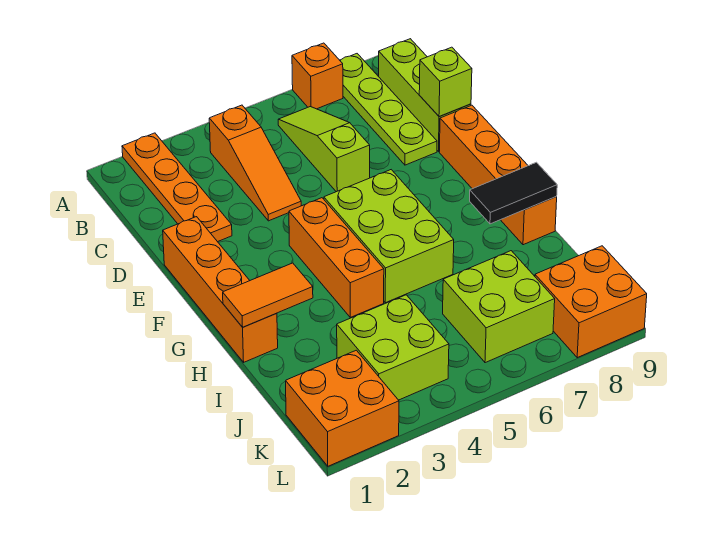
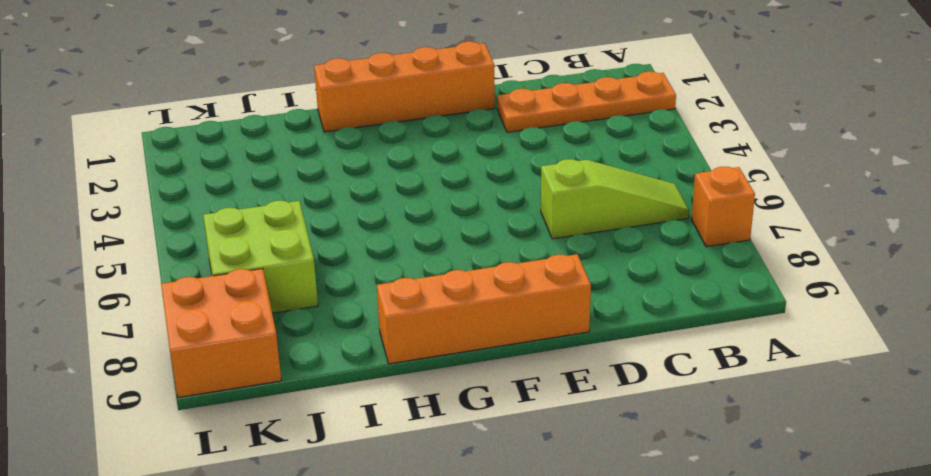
none -> lime 1x4 plate [340,54,437,165]
none -> orange 1x3 slope [209,105,301,221]
none -> lime 1x3 brick [378,39,471,152]

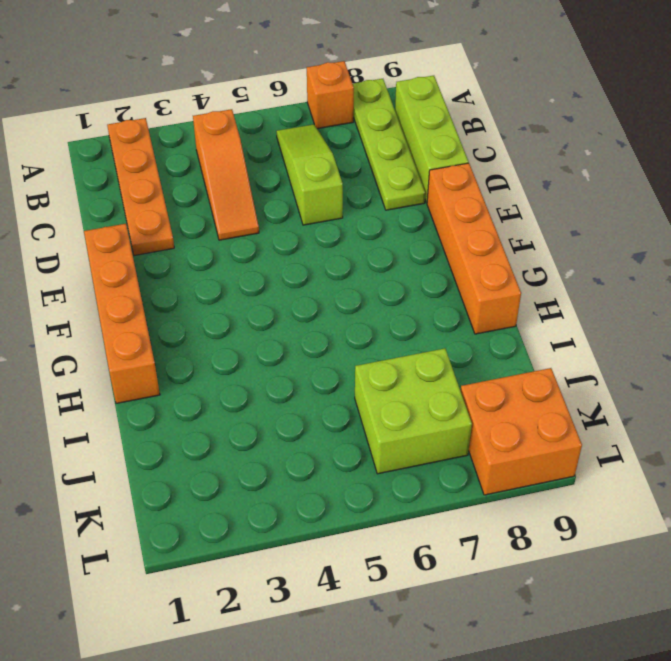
none -> orange 1x3 brick [289,198,384,317]
none -> lime 2x3 brick [324,170,454,303]
none -> lime 2x2 brick [337,295,449,400]

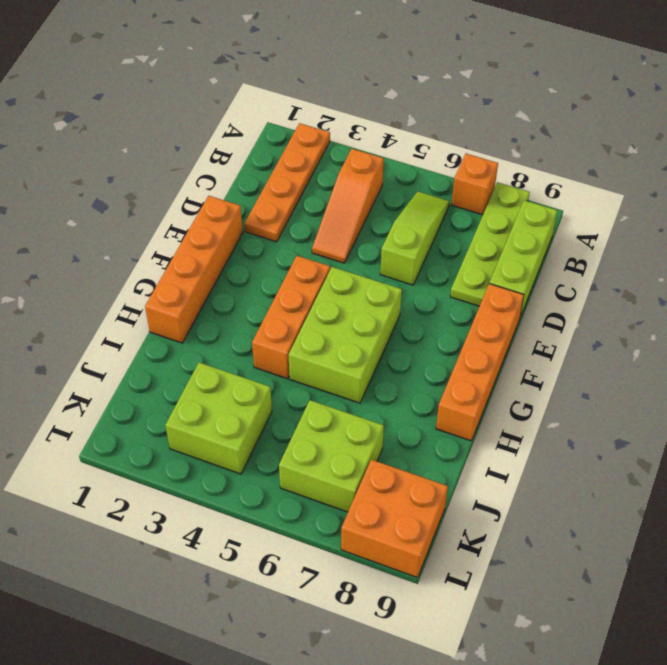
none -> orange 2x2 brick [286,350,399,466]
none -> lime 1x1 brick [419,47,472,117]
none -> orange 1x2 tile [223,263,313,327]

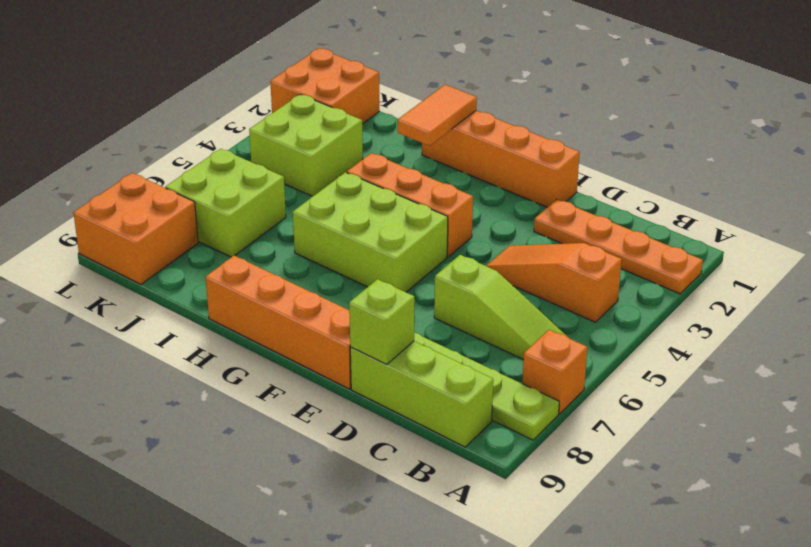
none -> black 1x2 tile [470,162,557,224]

